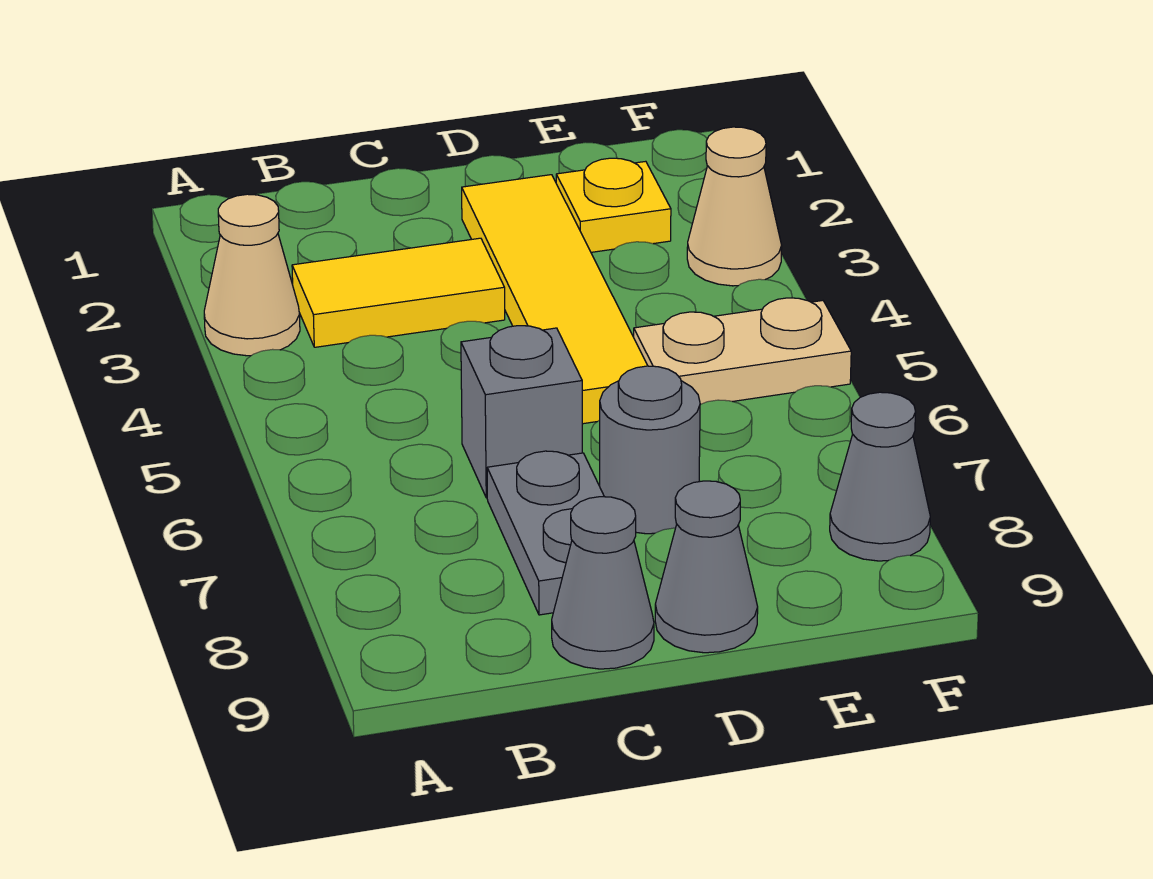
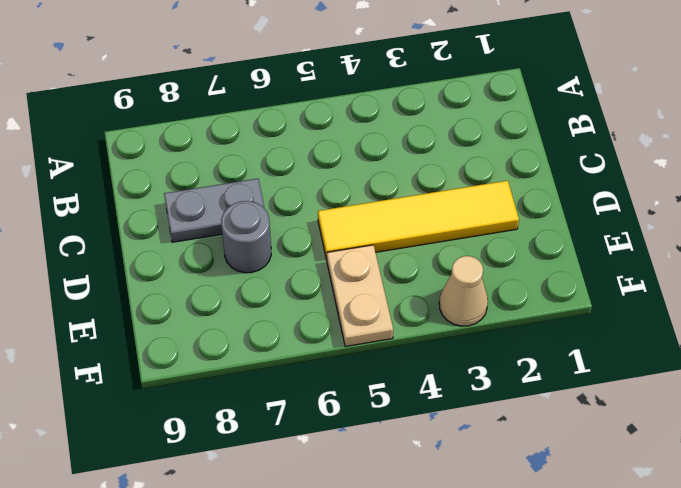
none -> tan 1x1 cone [204,194,300,356]
none -> yellow 1x2 tile [292,238,505,347]
none -> grey 1x1 brick [461,326,582,498]

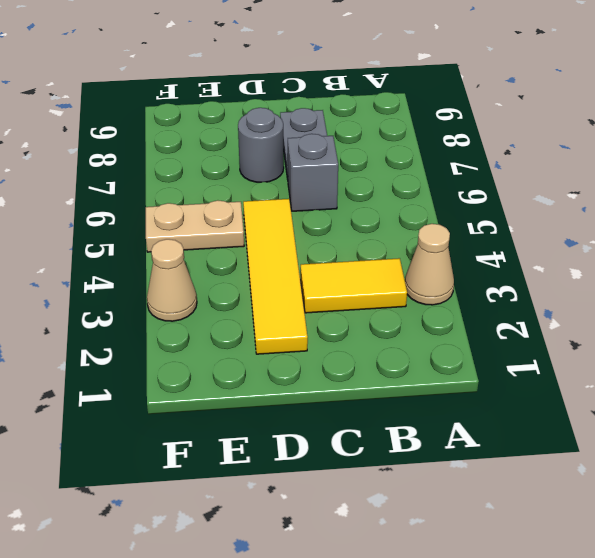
none -> grey 1x1 cone [552,497,654,669]
none -> grey 1x1 cone [655,481,758,653]
none -> yellow 1x1 plate [556,158,671,252]

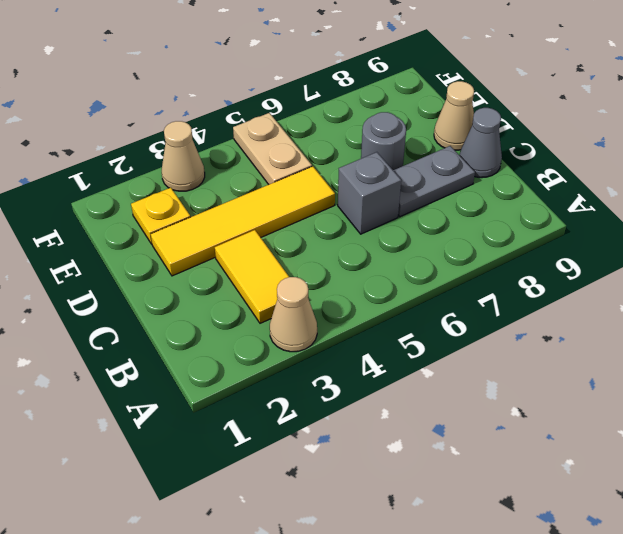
tan 1x1 cone [434,81,474,150] -> grey 1x1 cone [655,481,758,653]
none -> grey 1x1 cone [830,392,930,561]

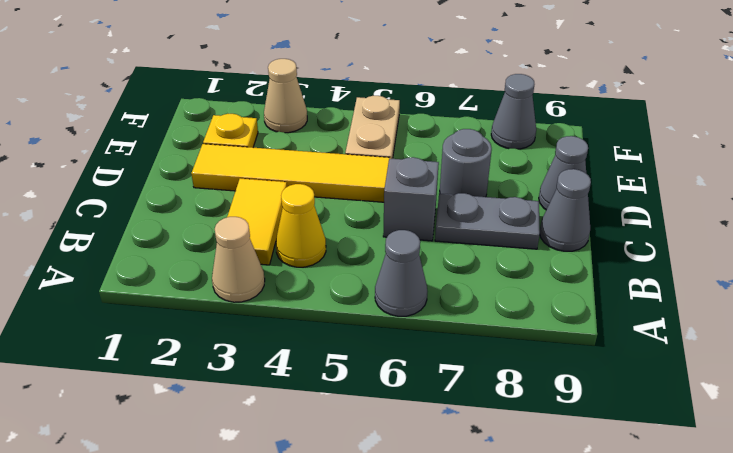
grey 1x1 cone [375,230,428,316] -> none
yellow 1x1 cone [276,184,326,267] -> none

